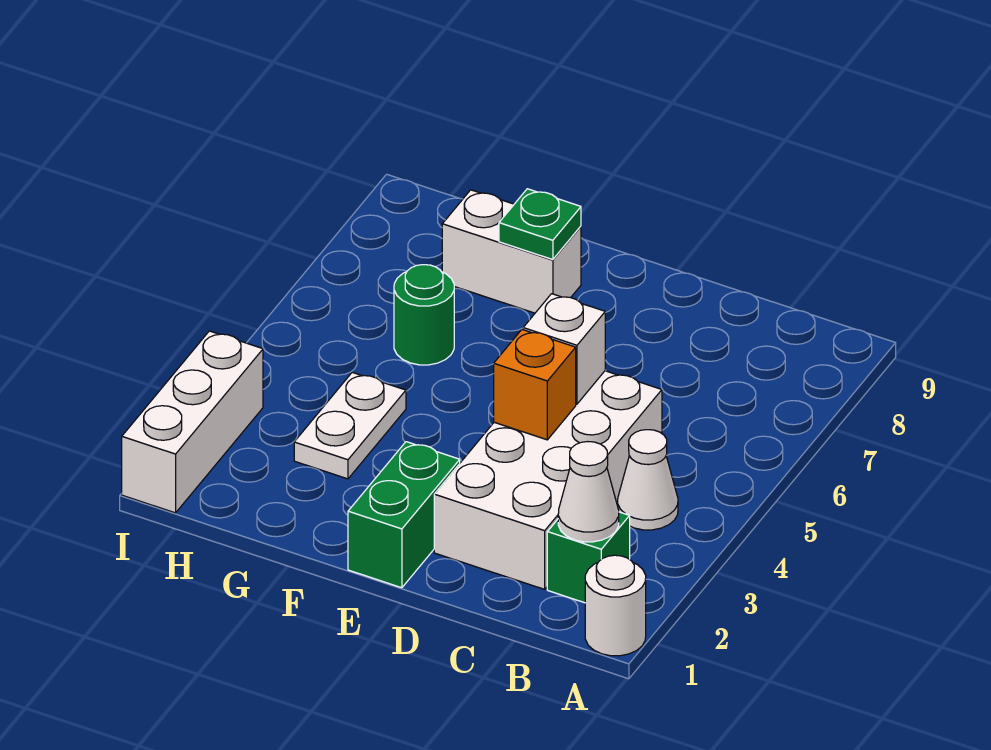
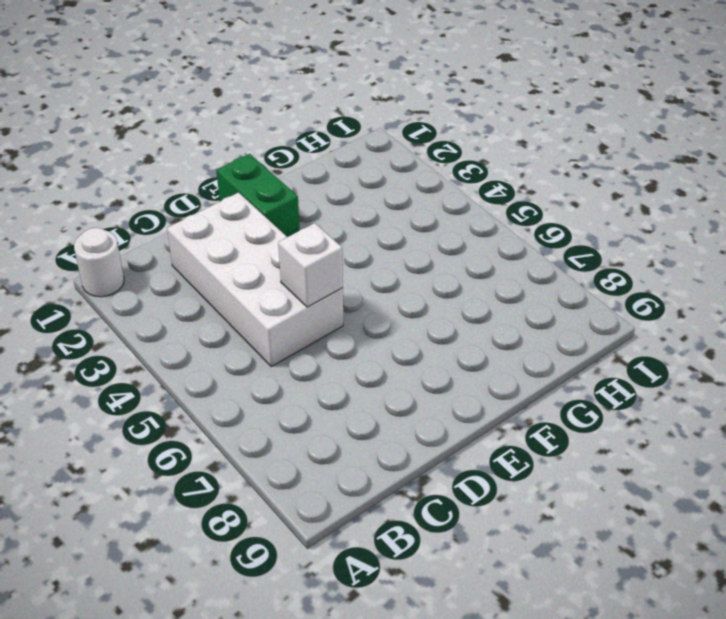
none -> green 1x1 brick [547,512,630,603]
none -> white 1x1 cone [618,430,678,530]
none -> white 1x2 brick [442,190,581,313]

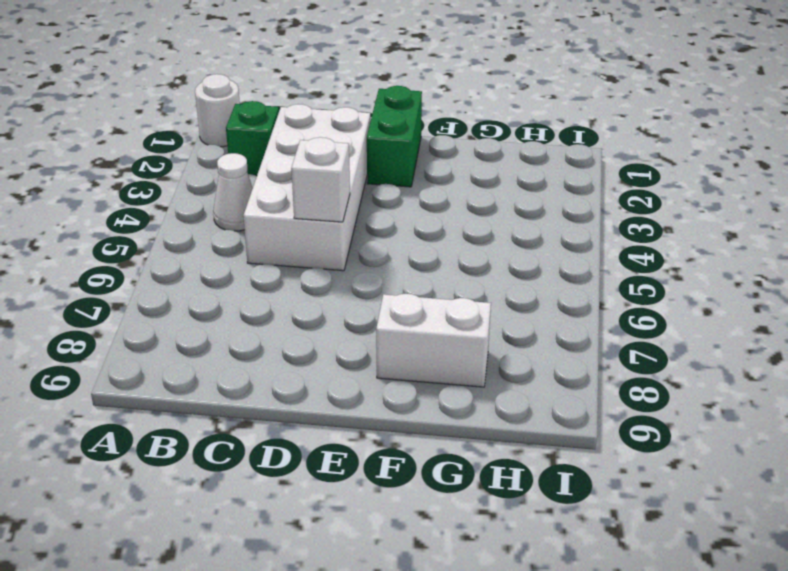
none -> white 1x2 plate [294,372,406,479]
none -> green 1x1 round brick [394,265,454,365]
none -> white 1x3 brick [122,331,263,513]

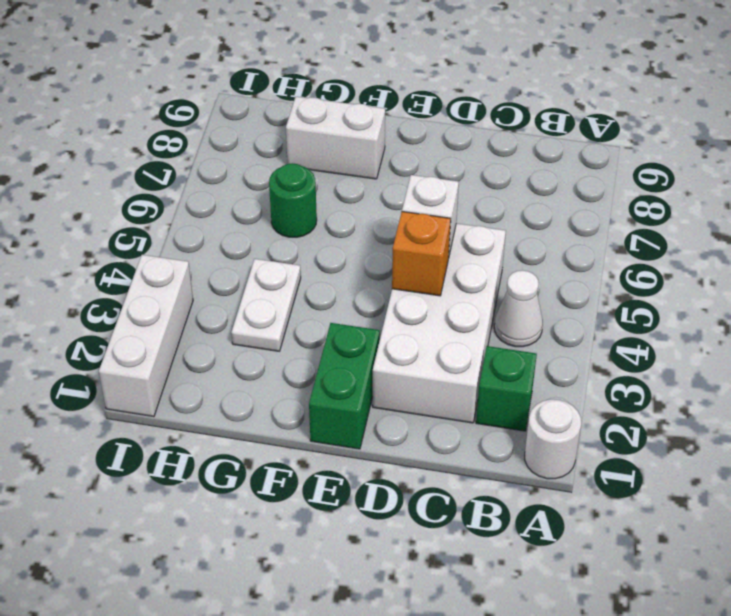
none -> white 1x1 cone [558,442,619,542]
none -> green 1x1 plate [499,189,581,260]

